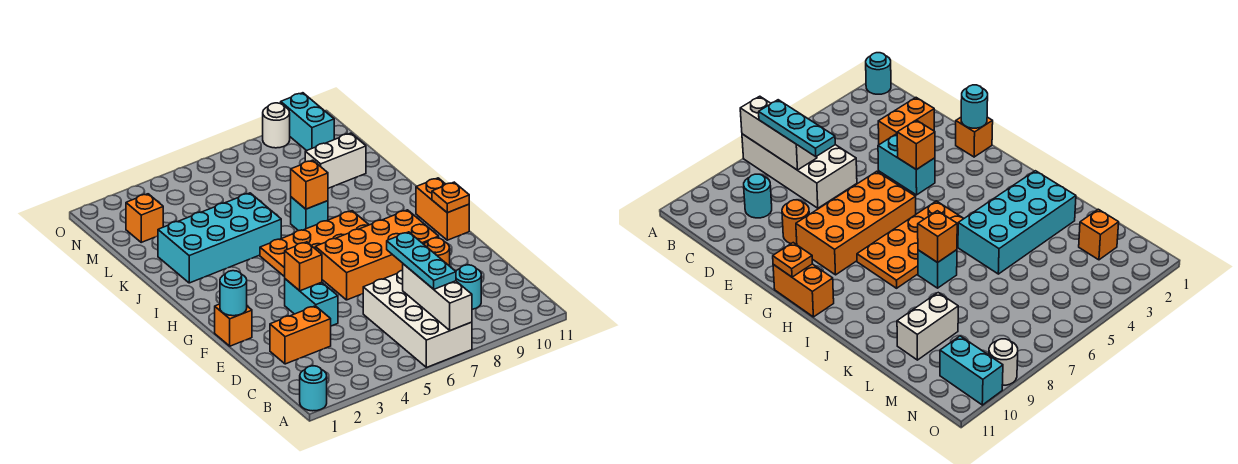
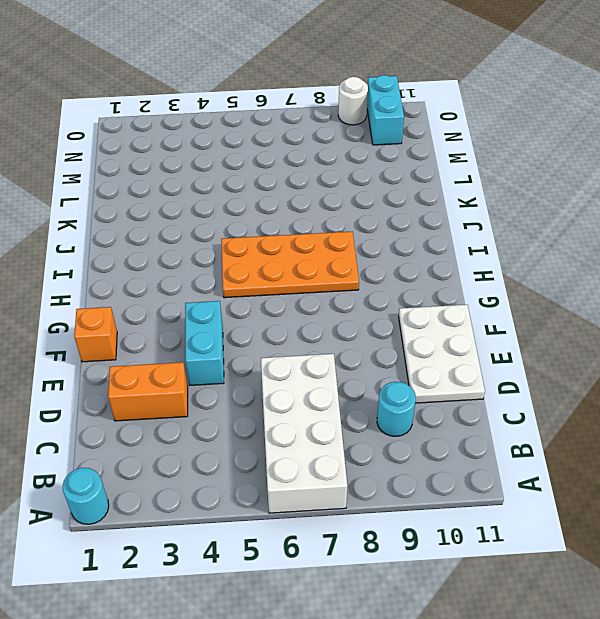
white 2x3 plate [399,305,485,403] -> none
none -> orange 1x1 round brick [424,238,450,266]
none -> orange 2x4 brick [315,210,439,300]
none -> orange 1x2 brick [416,178,469,240]

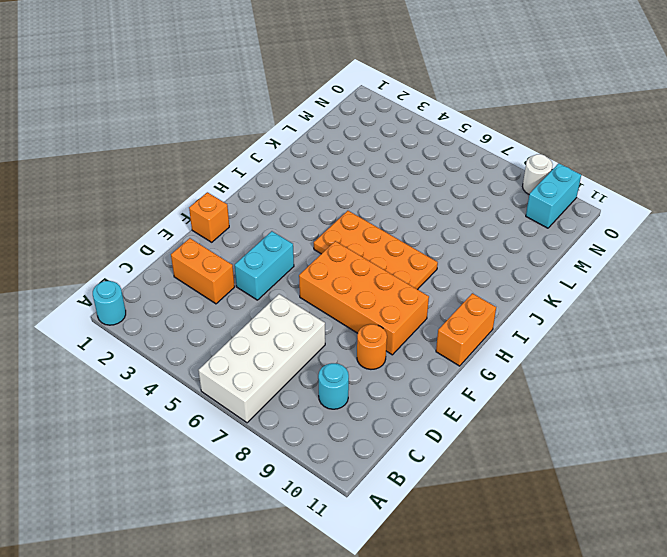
none -> cyan 2x4 brick [158,193,281,283]
none -> cyan 1x1 brick [291,197,328,231]
none -> white 1x2 brick [305,133,366,188]

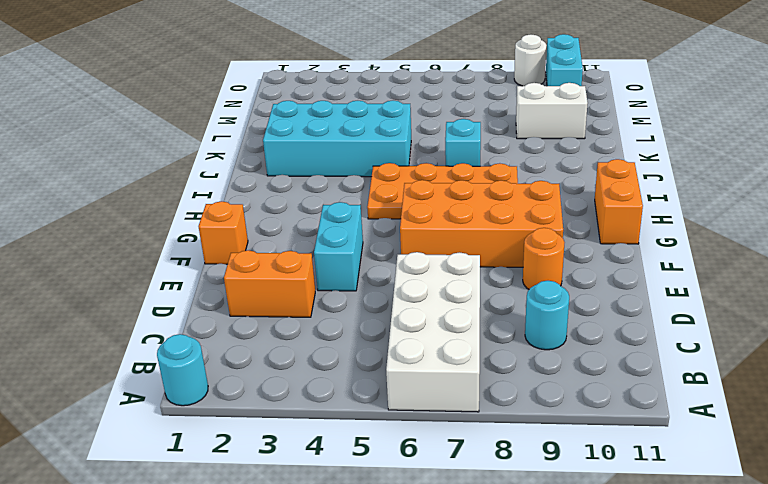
none -> orange 1x1 brick [126,194,163,242]
none -> white 1x3 brick [403,264,472,331]
none -> cyan 1x1 round brick [220,271,247,316]

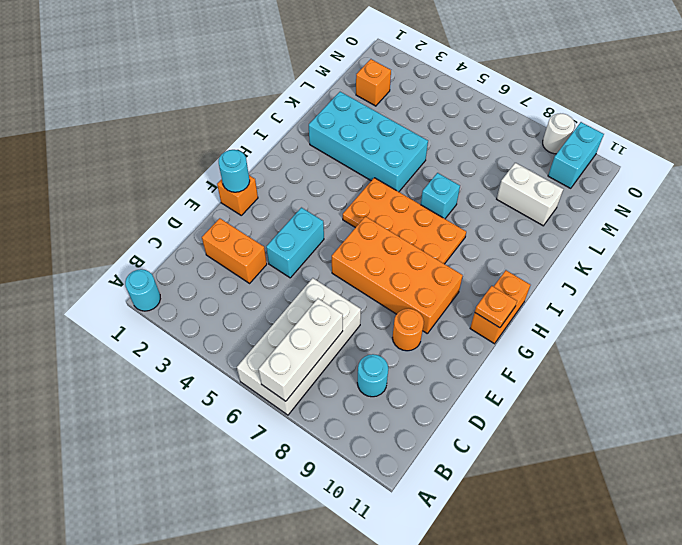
none -> orange 1x1 brick [285,242,322,291]
none -> orange 1x1 brick [291,160,328,209]
none -> cyan 1x3 plate [387,232,456,289]

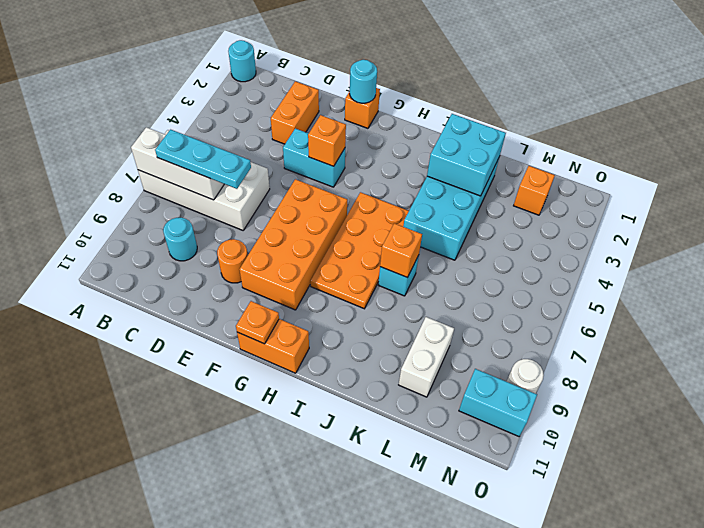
cyan 2x2 brick [427,114,506,196] -> none

